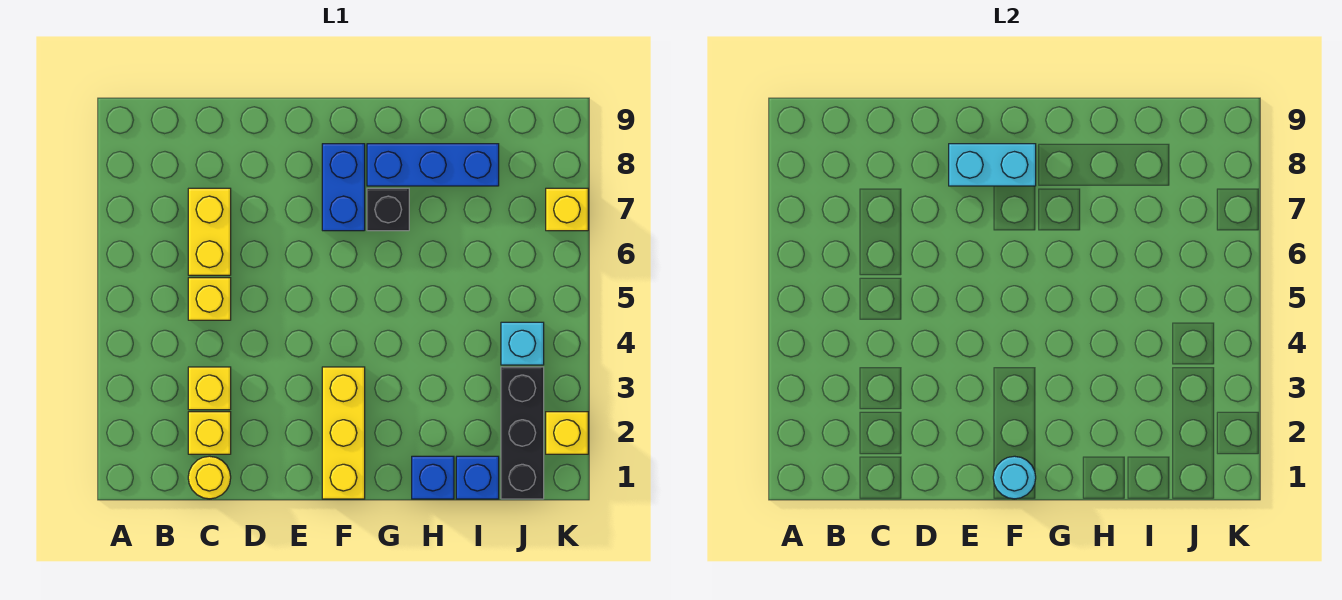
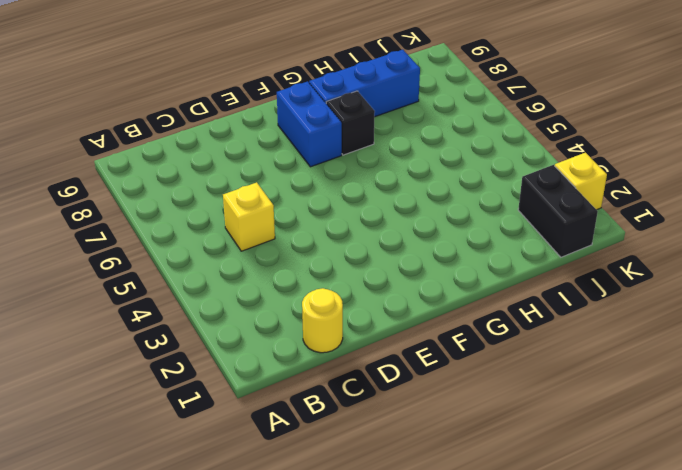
black 1x2 brick [518,165,598,257] -> black 1x3 brick [501,367,544,499]
none -> yellow 1x1 brick [188,412,231,454]
none -> yellow 1x1 brick [188,367,231,410]
none -> yellow 1x2 brick [188,188,231,275]

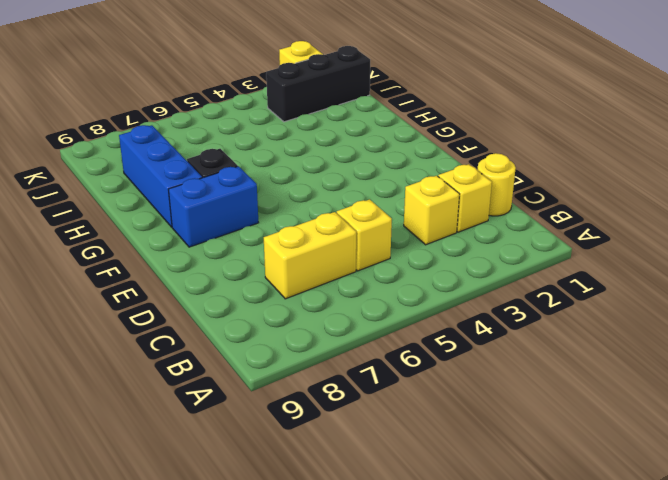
none -> yellow 1x3 brick [322,367,365,499]
none -> blue 1x1 brick [412,456,454,499]
none -> blue 1x1 brick [456,456,499,499]

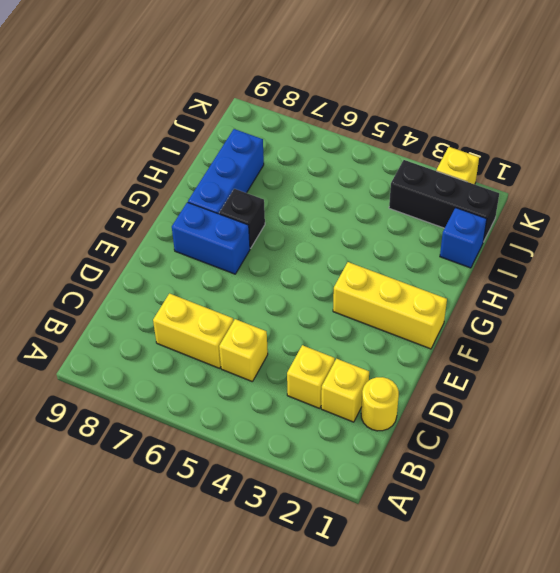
none -> blue 1x1 brick [412,456,454,499]
none -> cyan 1x1 brick [501,322,544,365]
none -> yellow 1x1 brick [546,188,588,231]

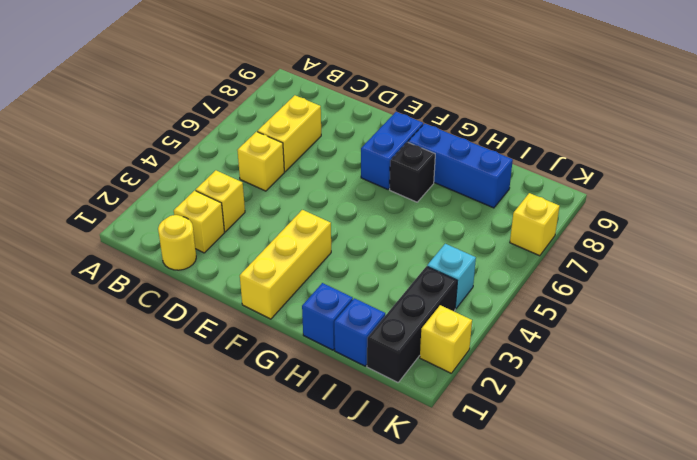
none -> cyan 1x2 brick [949,144,1036,186]
none -> cyan 1x1 round brick [993,456,1036,499]

